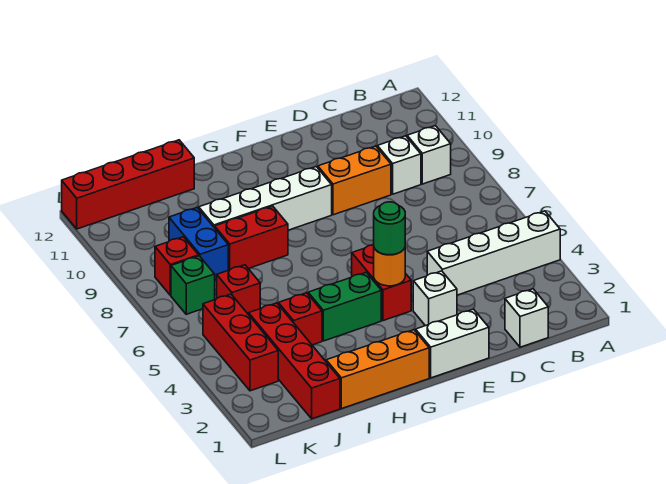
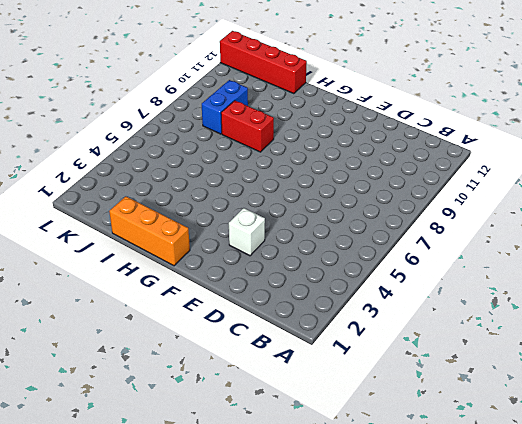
none -> white 1x4 brick [427,211,560,295]
none -> white 1x1 brick [407,126,451,184]
none -> white 1x1 brick [505,289,548,347]

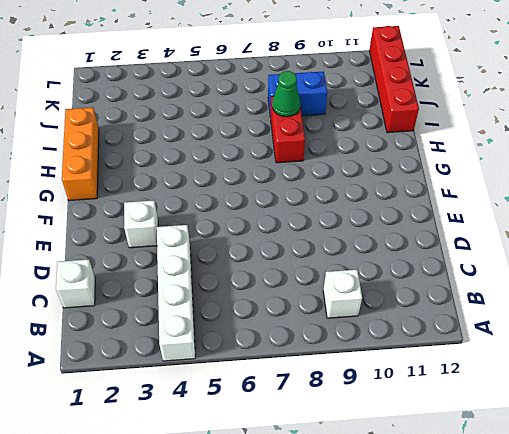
green 1x1 cone [272,71,300,117] -> none
none -> white 1x1 brick [377,136,421,194]
none -> orange 1x2 brick [318,146,391,215]
none -> white 1x2 brick [416,309,489,378]

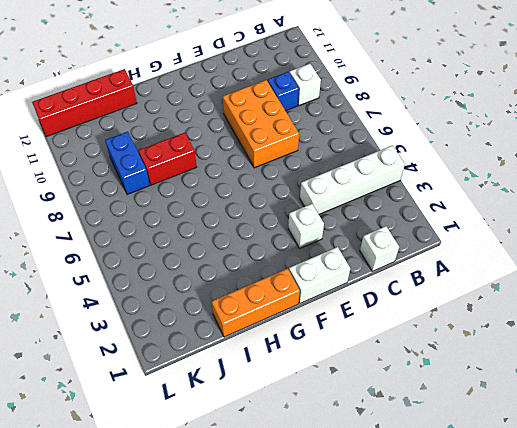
blue 1x1 brick [267,72,299,111] -> white 1x1 brick [377,136,421,194]
orange 2x3 brick [223,80,299,168] -> orange 1x2 brick [318,146,391,215]
none -> red 1x2 brick [352,245,411,321]
none -> white 1x4 brick [199,167,332,230]
none -> green 1x2 brick [308,273,381,341]

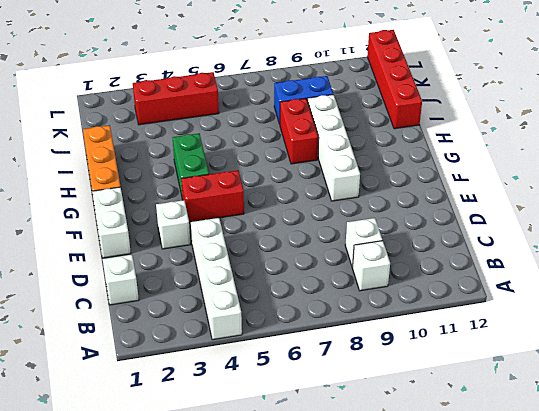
none -> orange 1x2 brick [318,146,391,215]
none -> red 1x1 brick [278,293,322,345]
none -> red 1x4 brick [249,303,340,419]

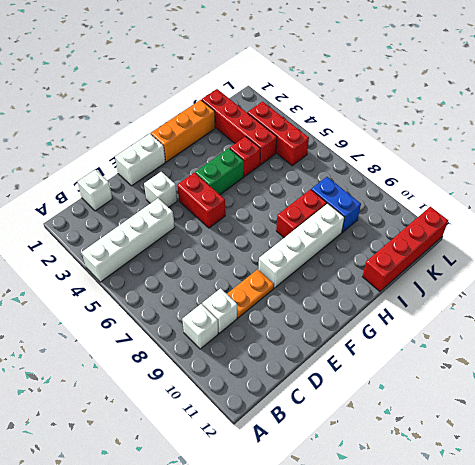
orange 1x2 plate [227,269,274,318] -> orange 1x2 brick [318,146,391,215]
none -> red 1x1 brick [217,265,260,315]
none -> green 1x1 brick [171,256,215,314]
none -> red 1x1 brick [155,237,199,295]

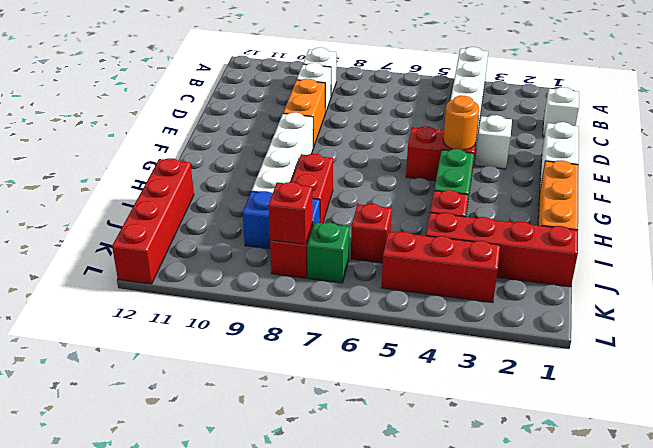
red 1x1 brick [268,182,313,244] -> none
none -> green 1x1 round brick [374,202,405,255]

